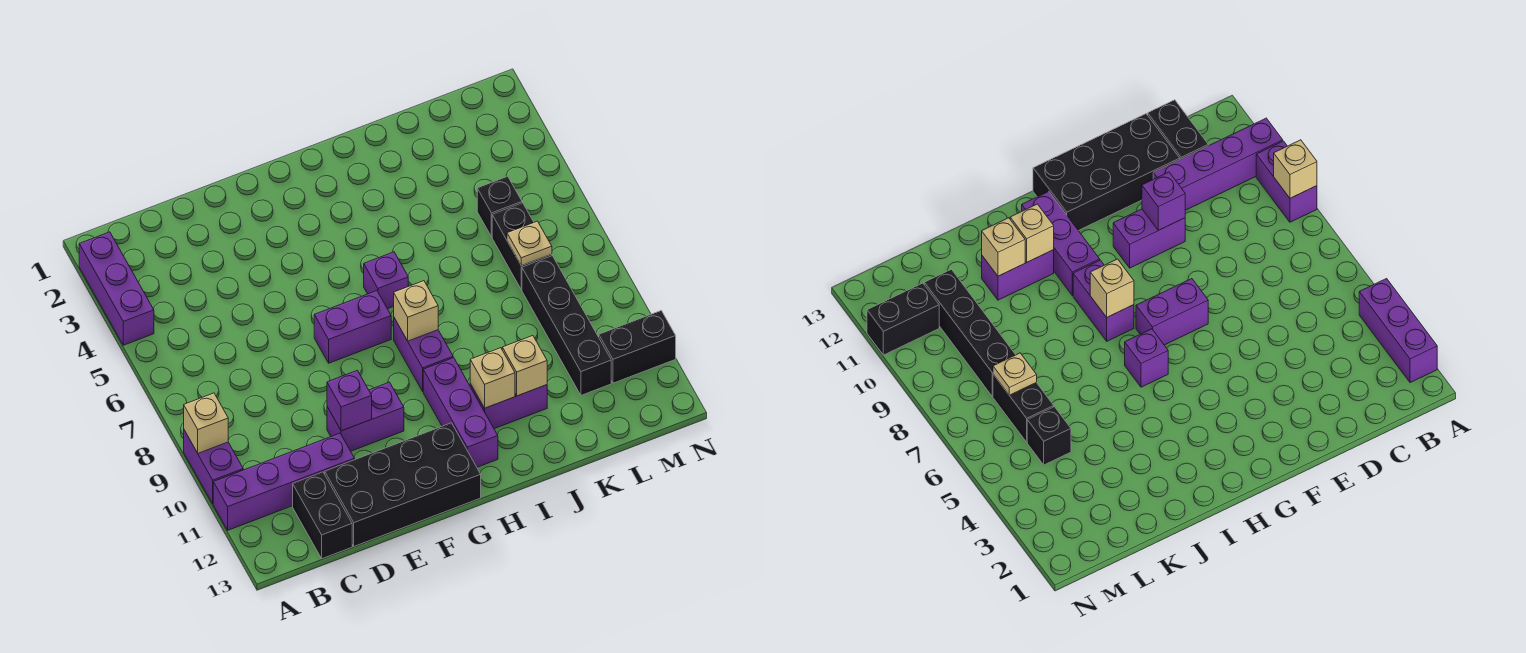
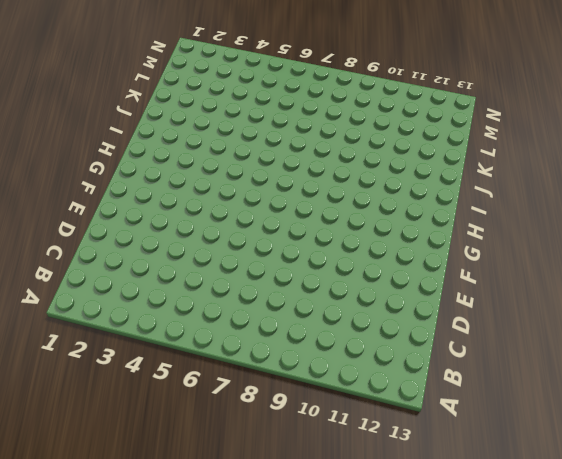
none -> purple 1x3 brick [79,232,154,345]
none -> purple 1x2 brick [184,430,243,504]
none -> purple 1x4 brick [213,433,355,530]

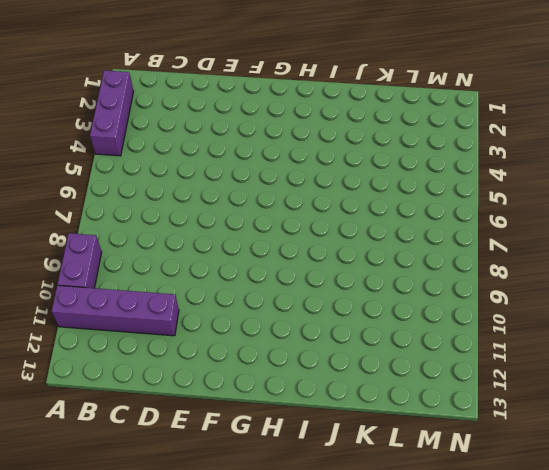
none -> black 1x2 brick [293,472,352,559]
none -> black 2x4 brick [325,423,481,546]
none -> purple 1x2 brick [327,382,404,451]

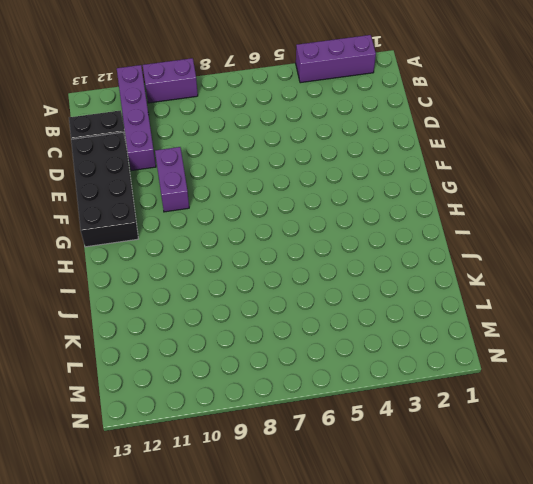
none -> purple 1x2 brick [314,291,391,363]
none -> purple 1x1 brick [364,252,408,309]
none -> purple 1x2 brick [394,318,453,391]

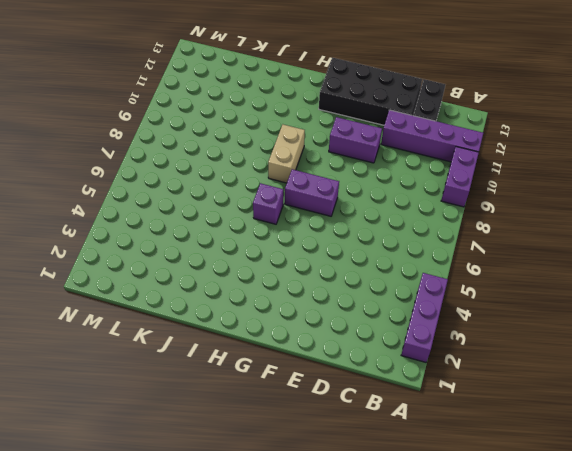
tan 1x2 brick [268,125,305,183] -> purple 1x2 brick [394,318,453,391]
none -> purple 1x3 brick [423,358,498,467]
none -> purple 1x2 brick [470,384,547,429]
none -> black 1x1 brick [477,176,522,237]

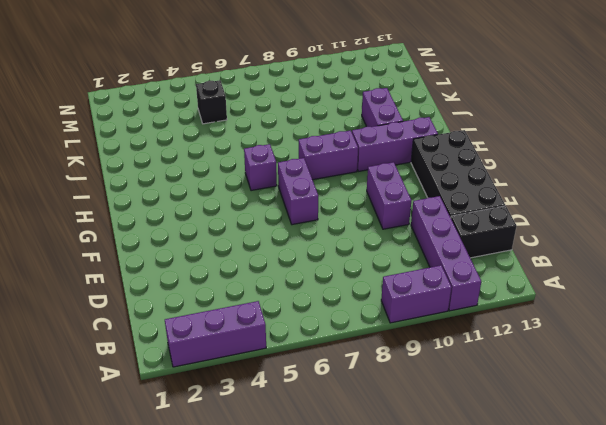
none -> black 1x2 brick [492,203,552,290]
none -> black 1x4 brick [522,256,611,395]
none -> black 1x2 brick [599,311,676,383]

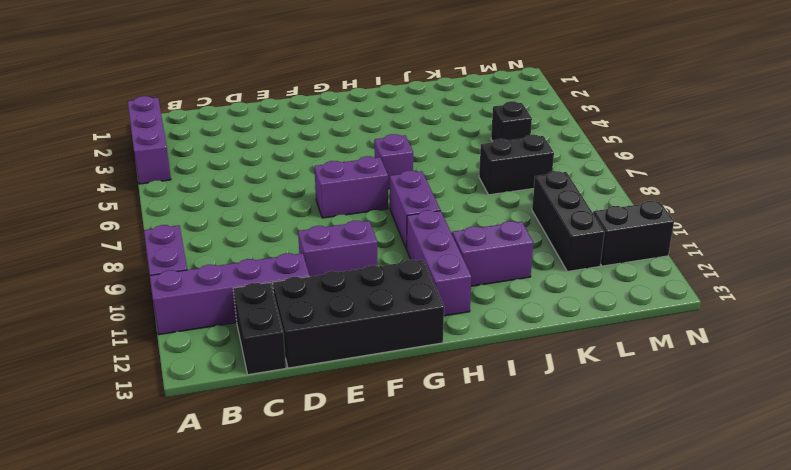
black 1x2 brick [479,135,554,195] -> black 1x2 brick turned to [492,203,552,290]
black 1x3 brick [532,171,605,271] -> black 1x4 brick [522,256,611,395]
none -> tan 1x1 brick [184,393,228,453]
none -> purple 1x1 brick [327,370,372,431]
none -> tan 1x1 brick [394,281,438,341]

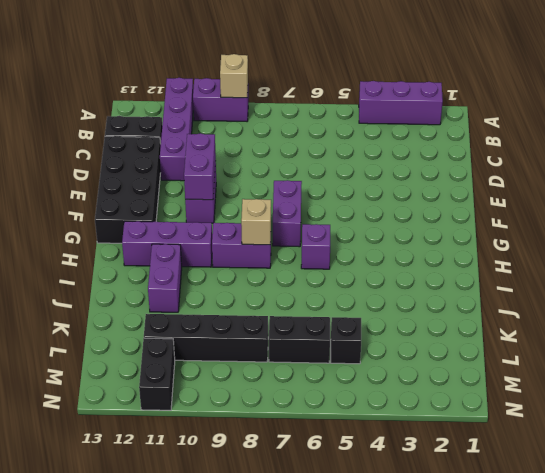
purple 1x2 brick [184,133,216,200] -> purple 1x1 brick [327,370,372,431]
none -> tan 1x1 brick [470,348,515,408]
none -> tan 1x1 brick [502,336,547,396]
none -> tan 1x1 plate [507,221,552,266]

